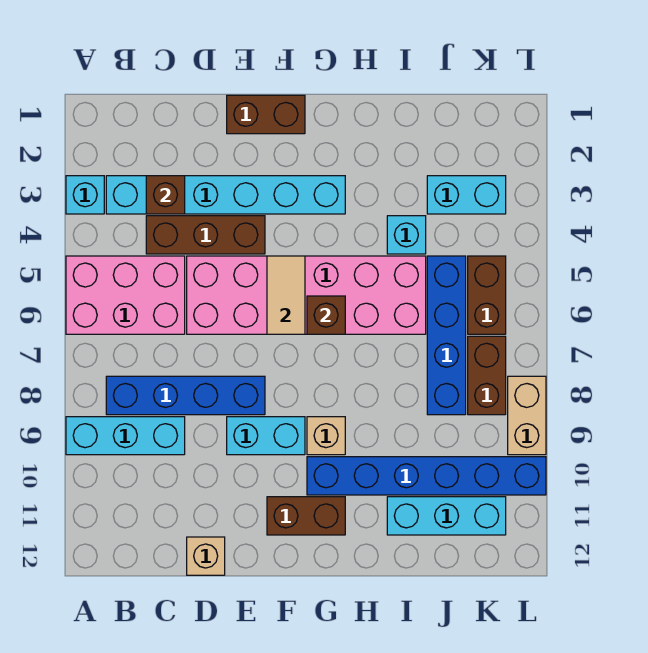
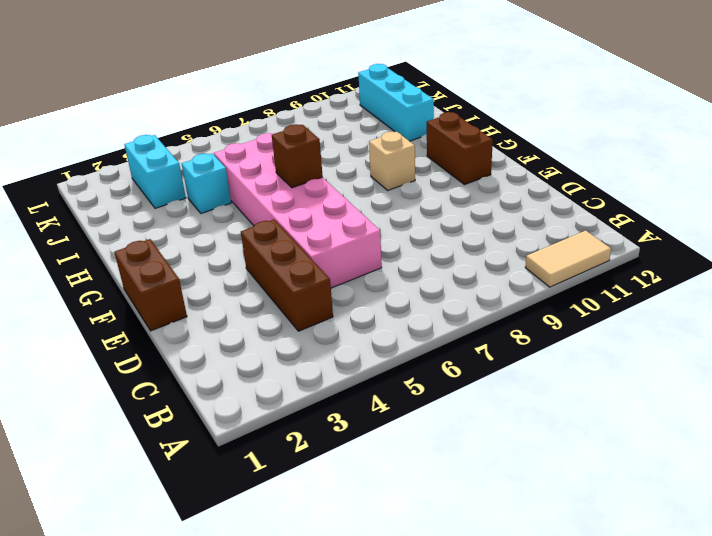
tan 1x2 tile [525,231,611,287] -> tan 1x2 tile moved to [267,256,305,334]
none -> cyan 1x1 brick [66,176,104,214]
none -> pink 2x3 brick [66,256,185,334]
none -> cyan 1x3 brick [66,417,185,455]

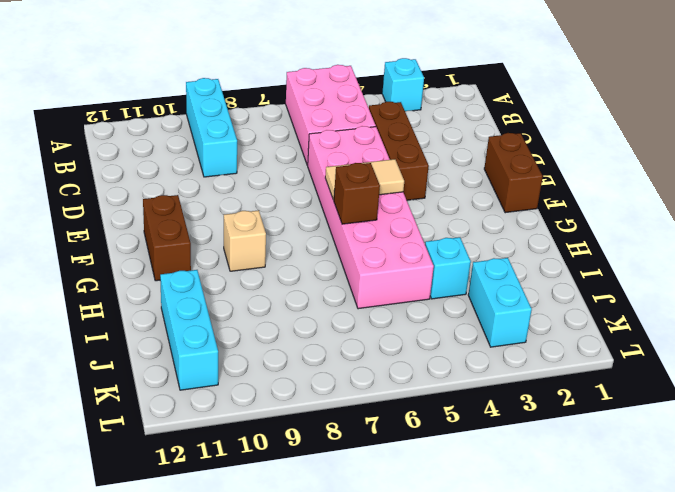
none -> cyan 1x6 brick [106,176,345,214]
none -> blue 1x4 brick [106,376,265,415]
none -> tan 1x1 brick [187,537,225,575]

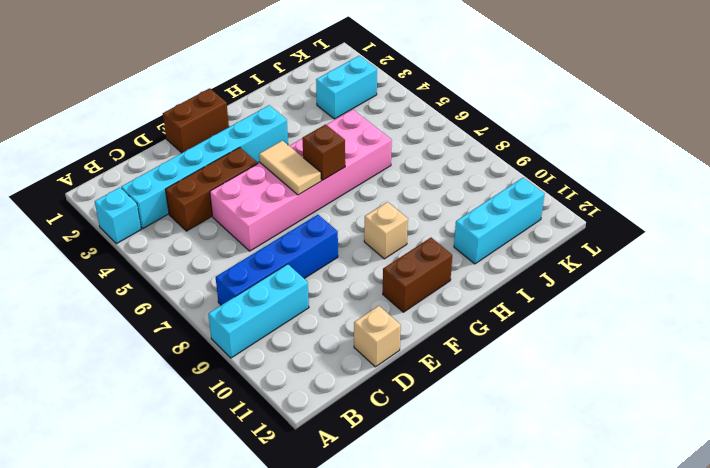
none -> pink 2x3 brick [66,256,185,334]
none -> cyan 1x2 brick [227,417,305,455]
none -> blue 1x6 brick [307,457,546,495]

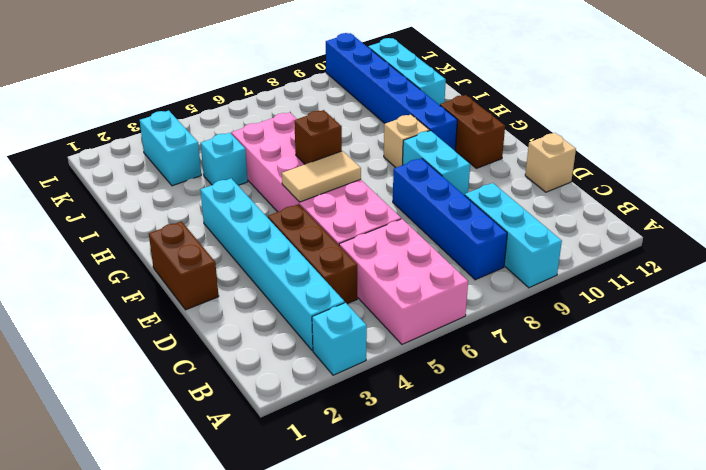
none -> blue 1x4 brick [427,256,466,415]
none -> brown 1x2 brick [468,256,506,334]
none -> brown 1x2 brick [468,336,506,415]

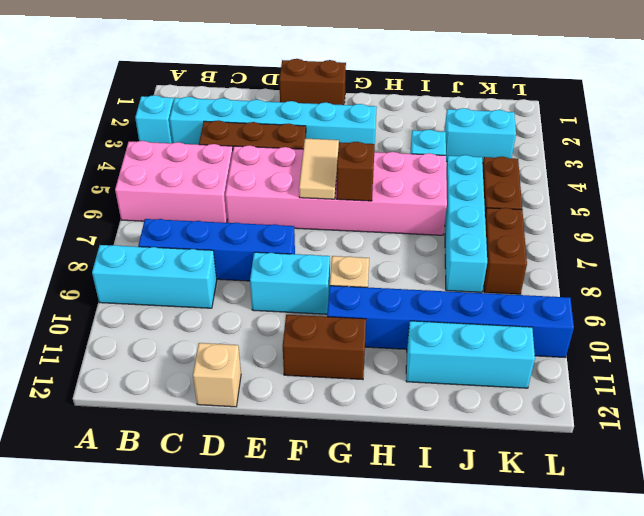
cyan 1x4 brick [445,155,487,292] -> blue 1x4 brick [427,256,466,415]
none -> tan 1x2 brick [508,376,546,455]
none -> brown 1x1 brick [146,176,185,214]

